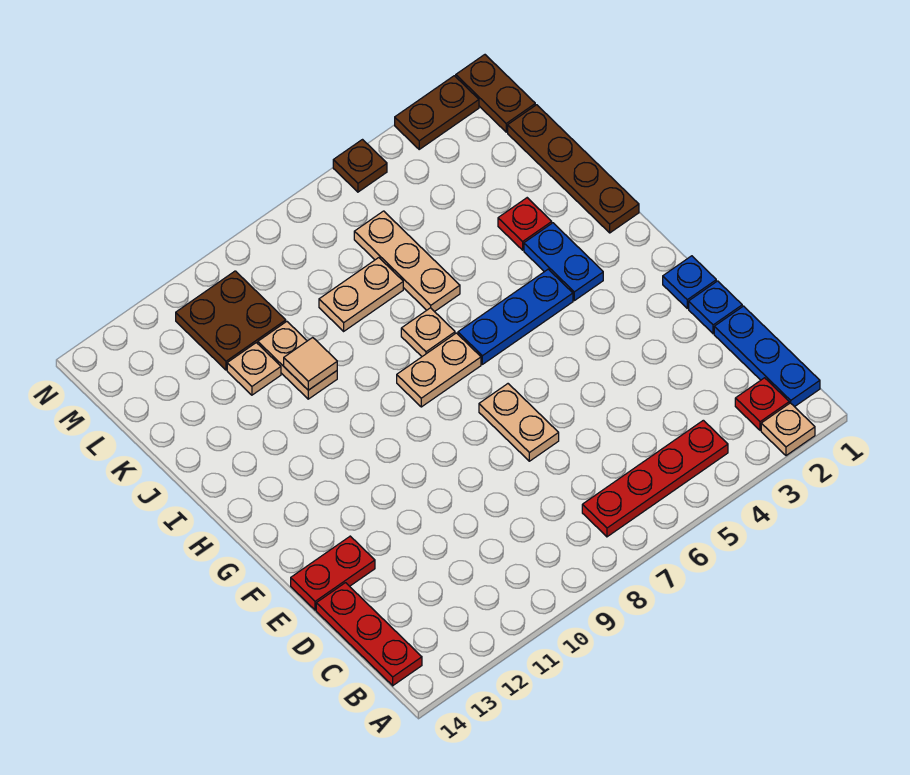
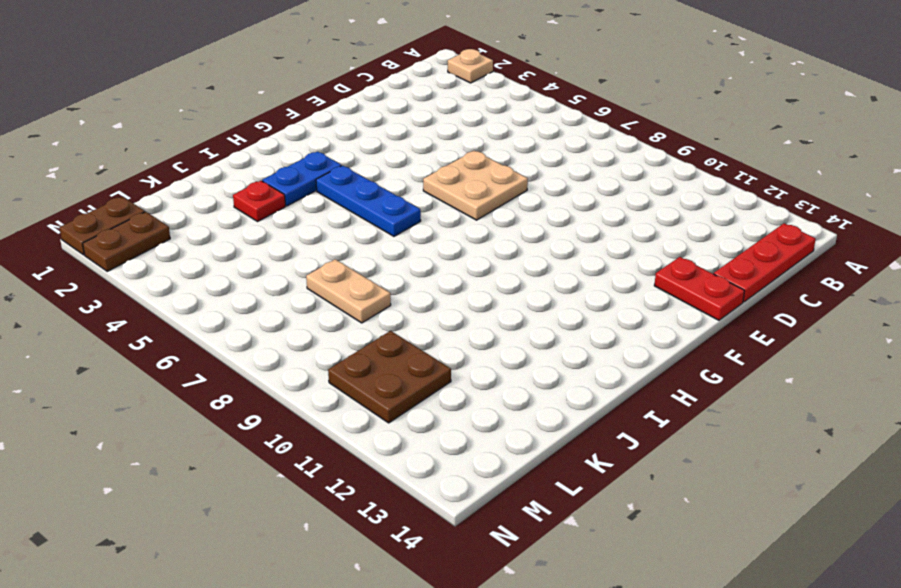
tan 2x2 plate [423,151,528,220] -> tan 1x2 plate [479,384,559,461]
brown 1x2 plate [83,212,170,271] -> brown 1x2 plate turned to [395,76,479,149]
none -> blue 1x3 plate [714,306,820,407]
none -> red 1x1 plate [735,378,789,430]
none -> red 1x4 plate [582,420,728,537]

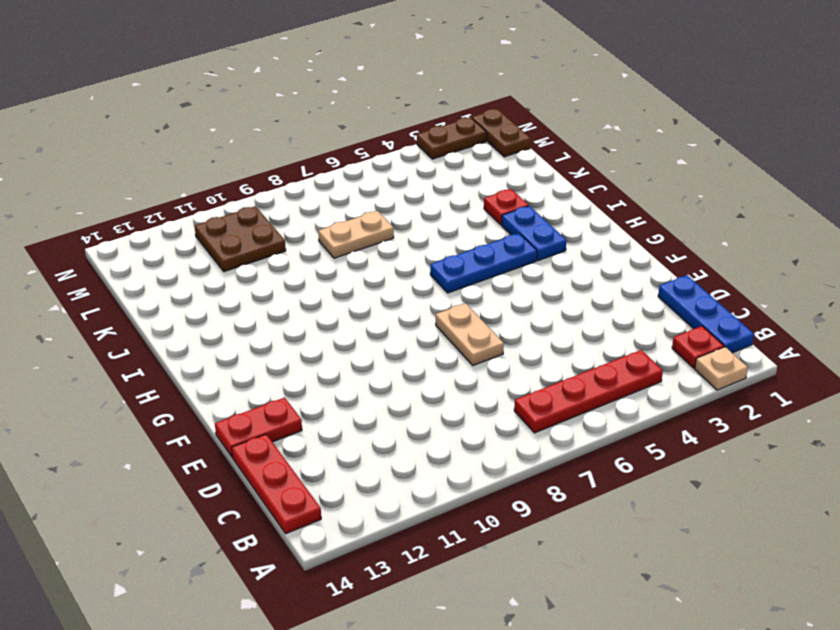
none -> blue 1x1 plate [689,281,742,334]
none -> blue 1x1 plate [663,256,716,308]
none -> tan 1x2 plate [397,333,481,407]

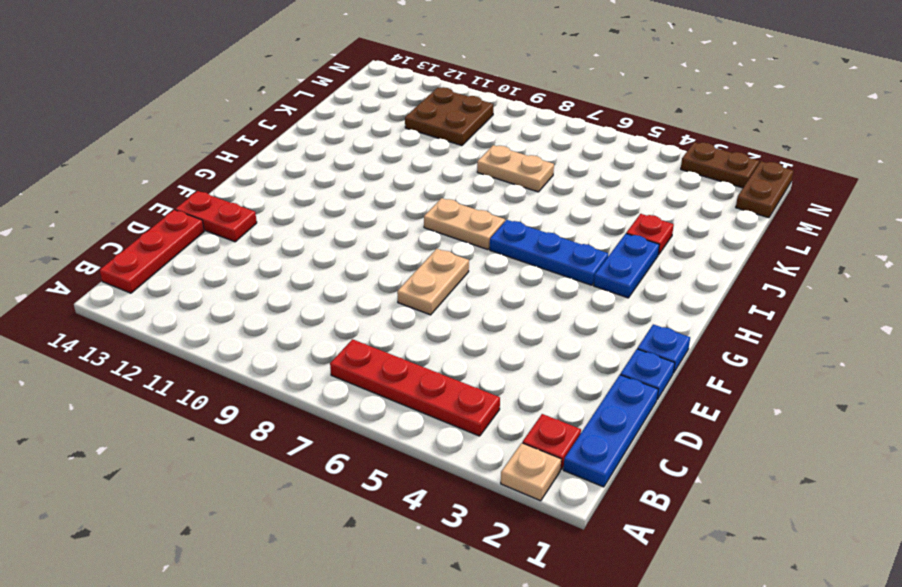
none -> brown 1x4 plate [508,105,639,233]
none -> tan 1x1 plate [401,308,455,356]
none -> tan 1x3 plate [354,211,460,312]

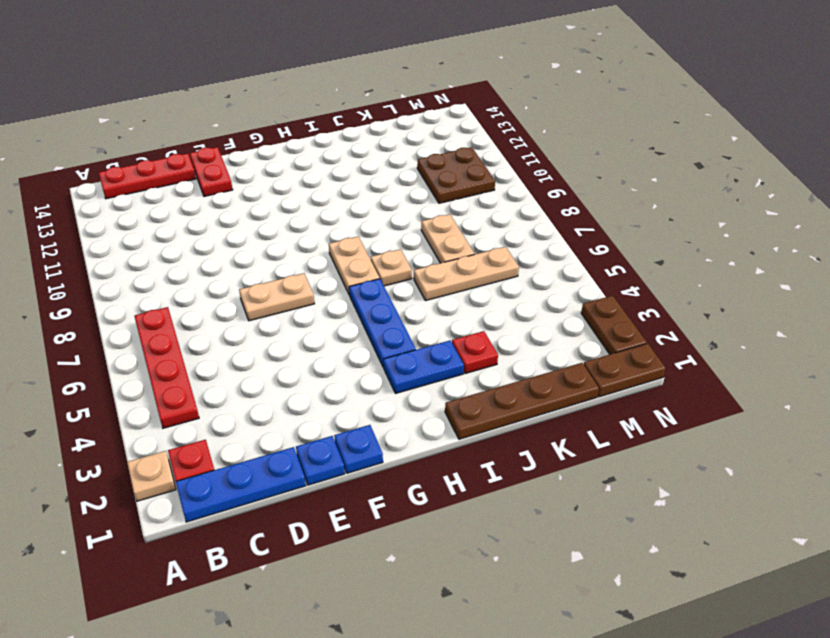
none -> tan 1x2 plate [258,322,337,399]
none -> tan 1x1 plate [227,343,281,395]
none -> brown 1x1 plate [333,140,387,192]

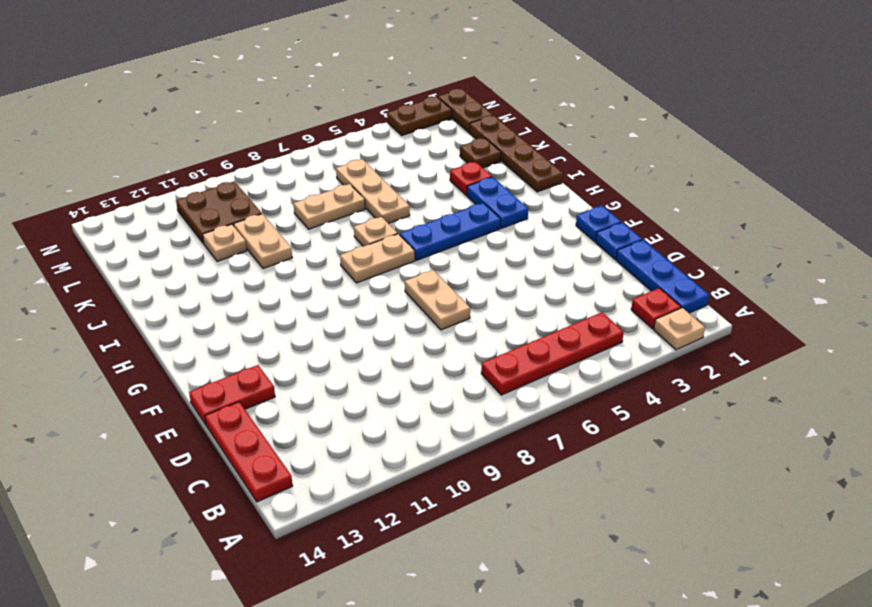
brown 1x1 plate [460,138,501,168] -> brown 1x1 plate moved to [333,140,387,192]
none -> tan 1x1 tile [284,337,337,390]

